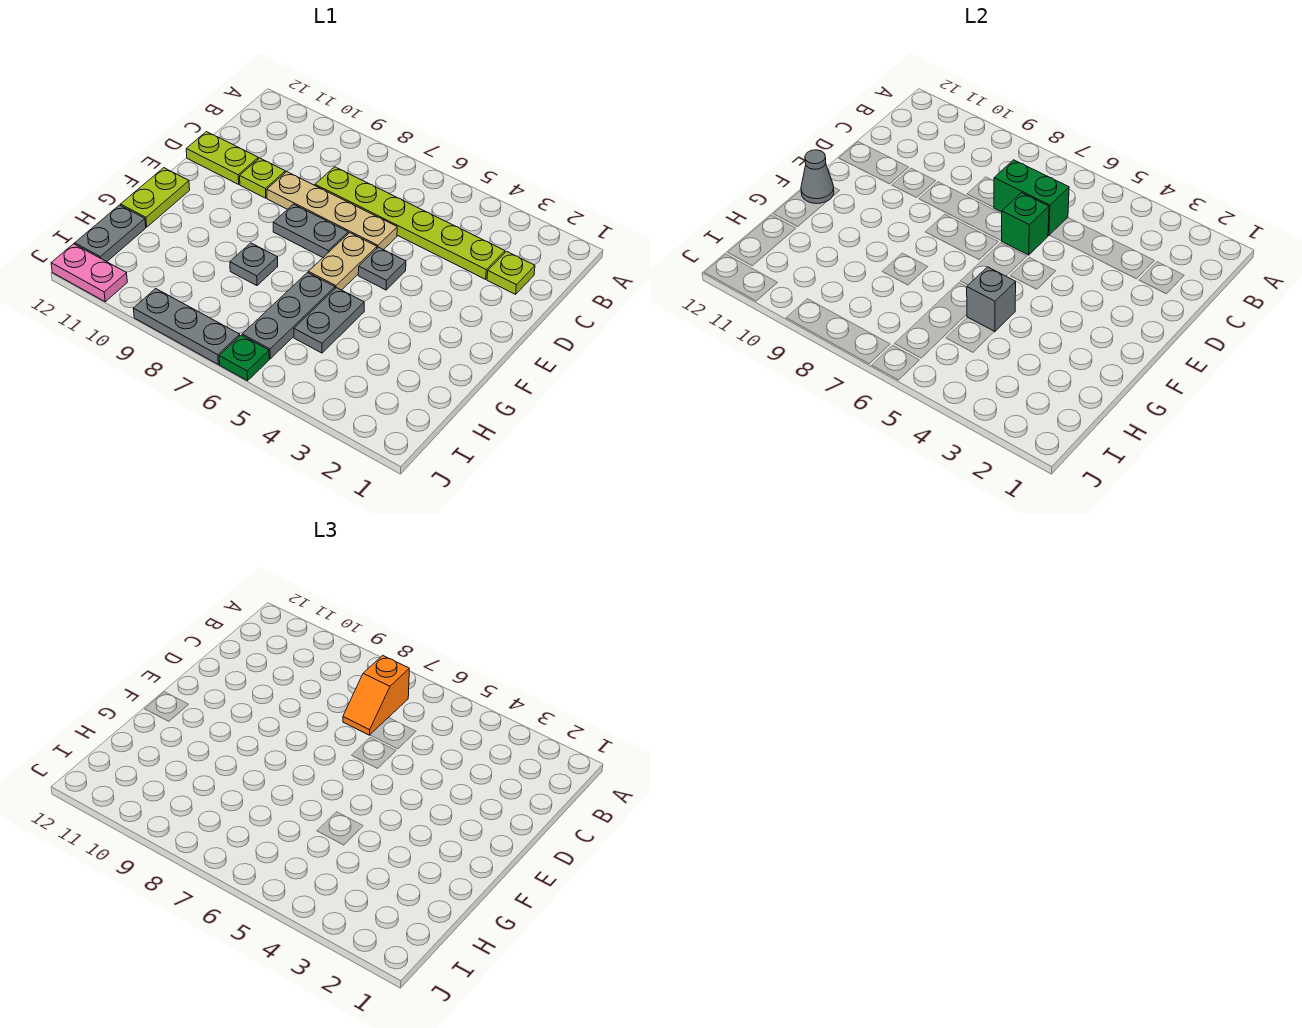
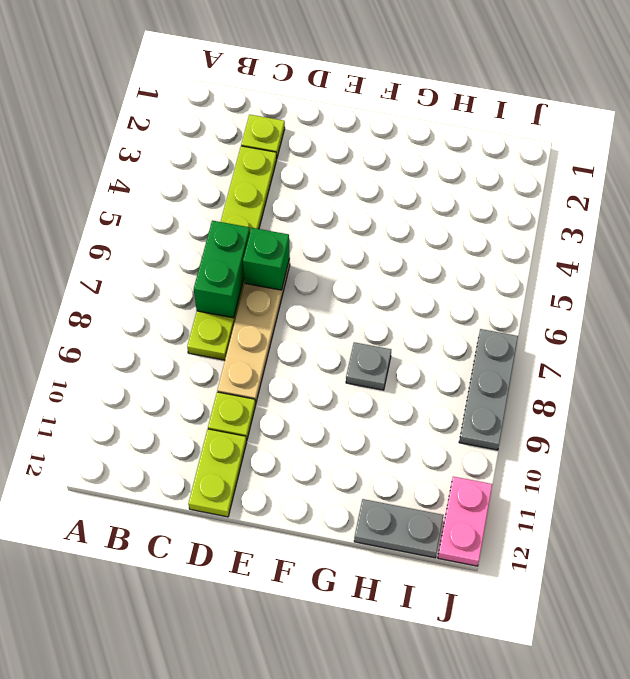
none -> grey 1x1 plate [358,247,406,290]
none -> tan 1x2 plate [308,233,377,290]
none -> grey 1x2 plate [273,204,348,257]

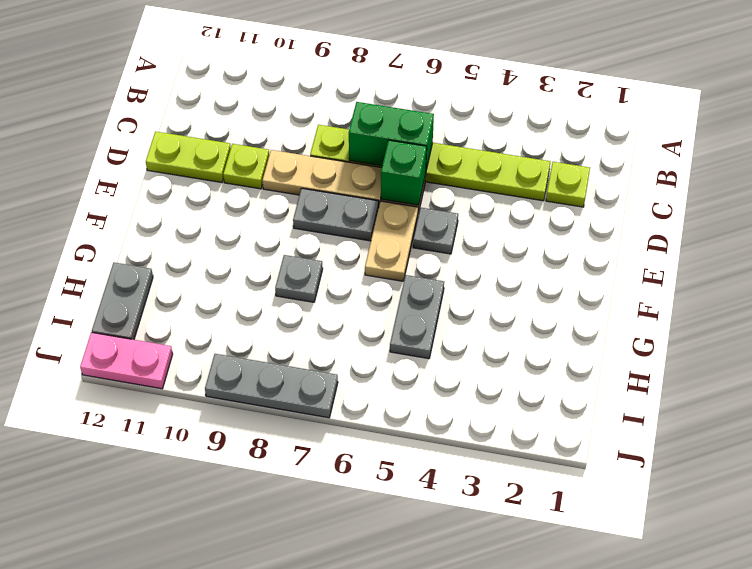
none -> lime 1x2 plate [121,168,190,227]
none -> grey 1x3 plate [242,273,335,359]
none -> green 1x1 plate [219,335,269,381]

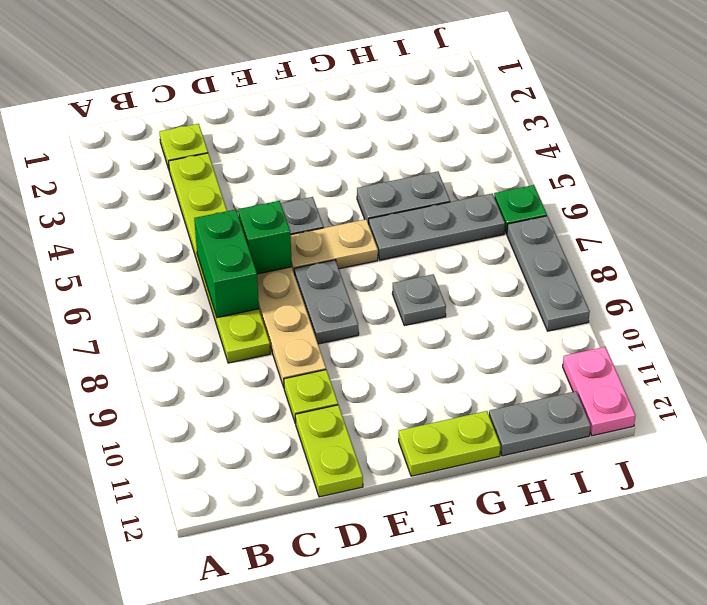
none -> grey 1x1 cone [801,150,834,204]
none -> grey 1x1 brick [967,267,1016,332]
none -> orange 1x2 slope [343,655,409,735]

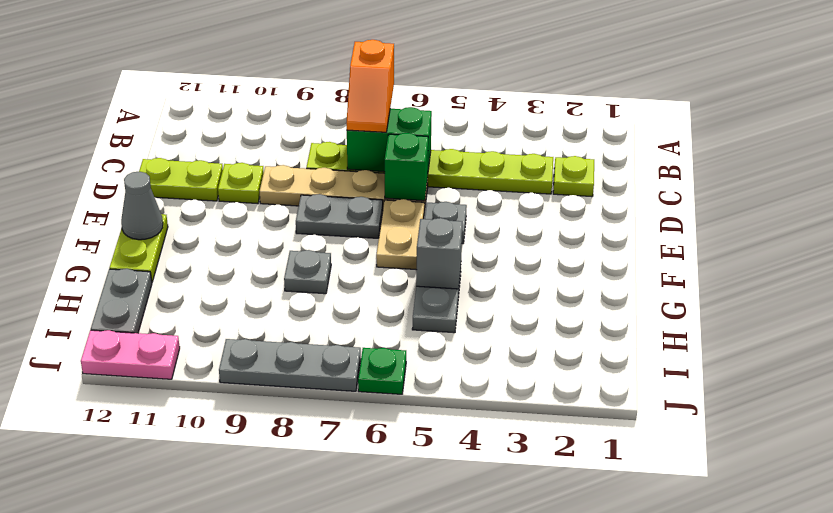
none -> grey 1x3 plate [242,273,335,359]

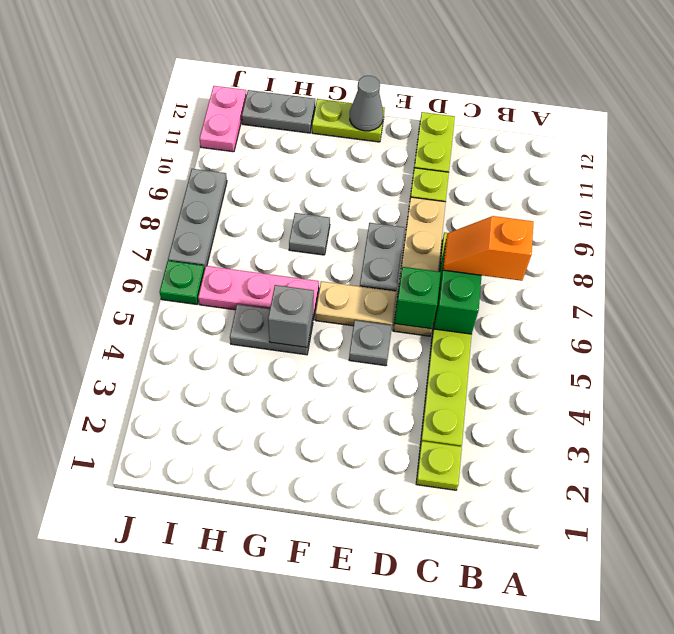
pink 1x3 plate [198,266,319,319] -> grey 1x3 plate [242,273,335,359]

